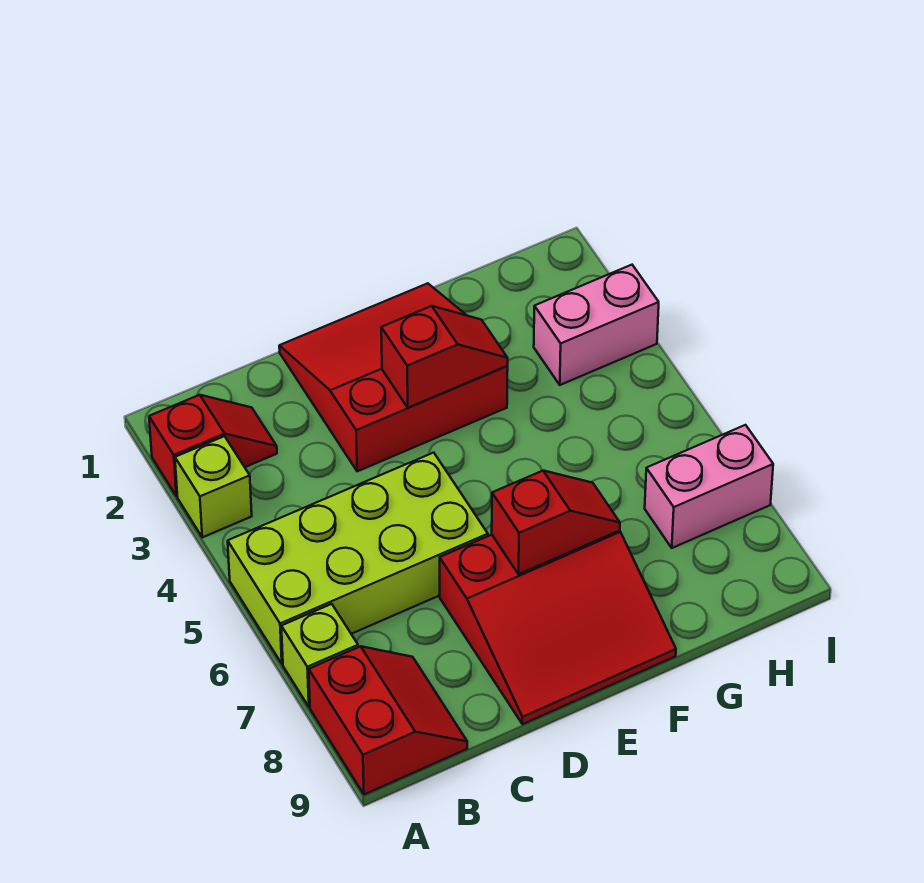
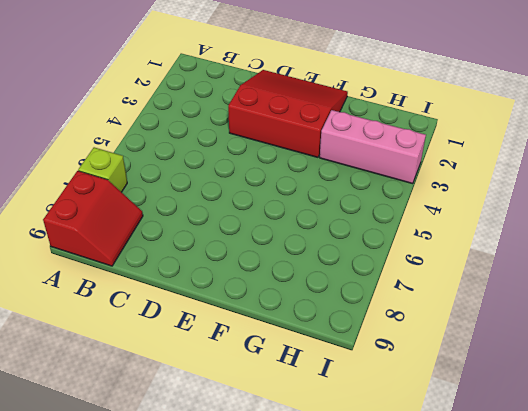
pink 1x3 brick [320,110,426,184] -> pink 1x2 brick [534,265,659,385]
none -> red 1x2 slope [149,395,277,496]
none -> lime 1x1 brick [175,436,252,537]

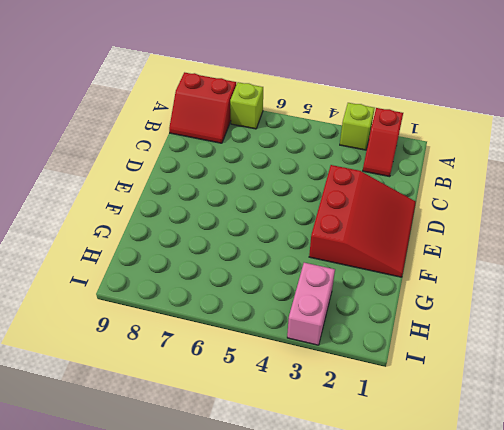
none -> lime 2x4 brick [228,453,488,664]
none -> red 3x3 slope [440,530,676,724]

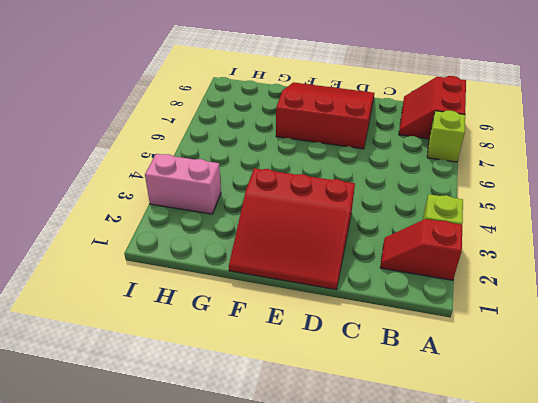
none -> lime 2x4 brick [228,453,488,664]
none -> pink 1x2 brick [645,425,773,548]

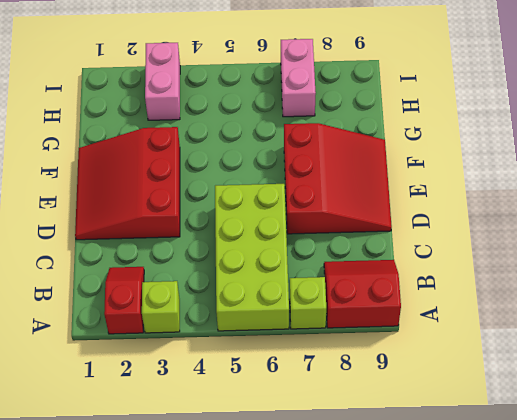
none -> red 1x2 slope [381,306,508,408]
none -> red 1x2 slope [492,471,620,574]

